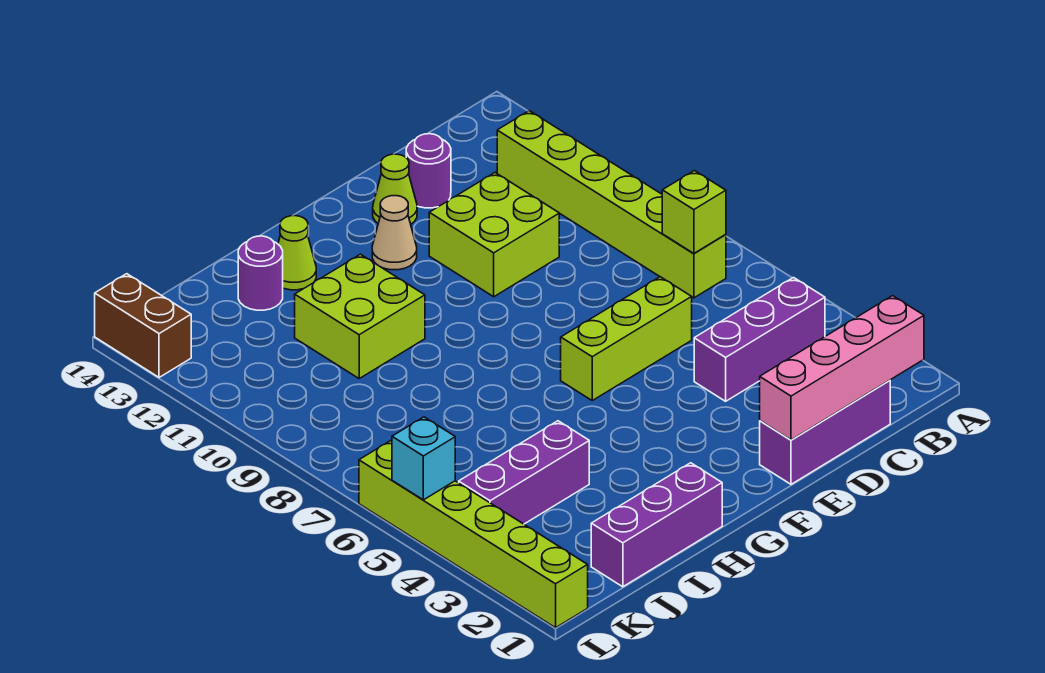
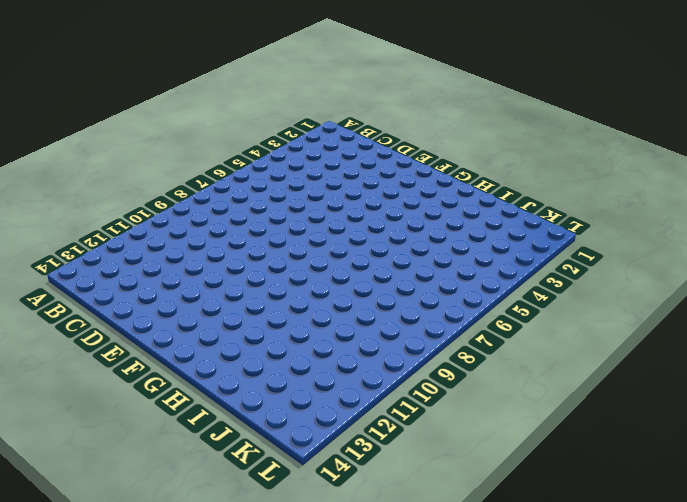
none -> purple 1x3 brick [694,278,825,401]
none -> lime 1x6 brick [497,111,726,298]
none -> purple 1x3 brick [760,380,890,484]

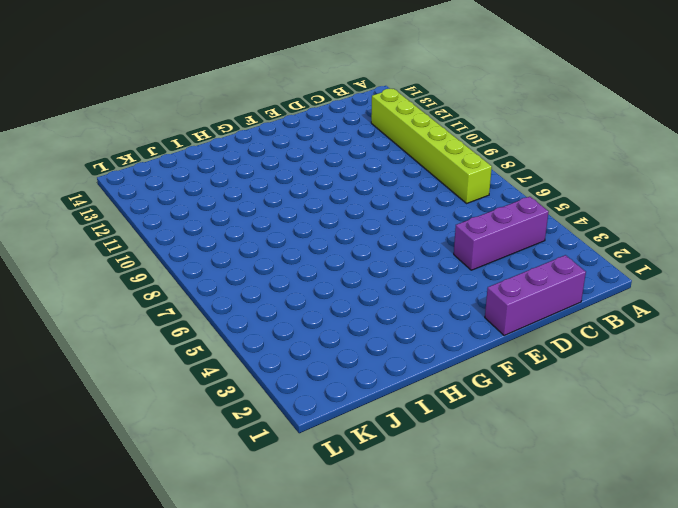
none -> lime 1x3 brick [561,277,692,400]
none -> lime 2x2 brick [429,173,559,297]
none -> purple 1x1 round brick [406,134,451,208]

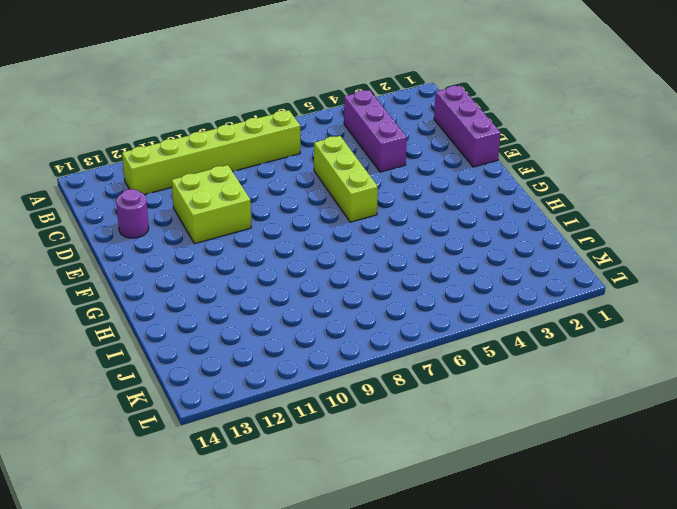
none -> lime 1x1 cone [373,154,417,224]
none -> tan 1x1 cone [372,196,417,270]
none -> purple 1x3 brick [591,463,722,587]

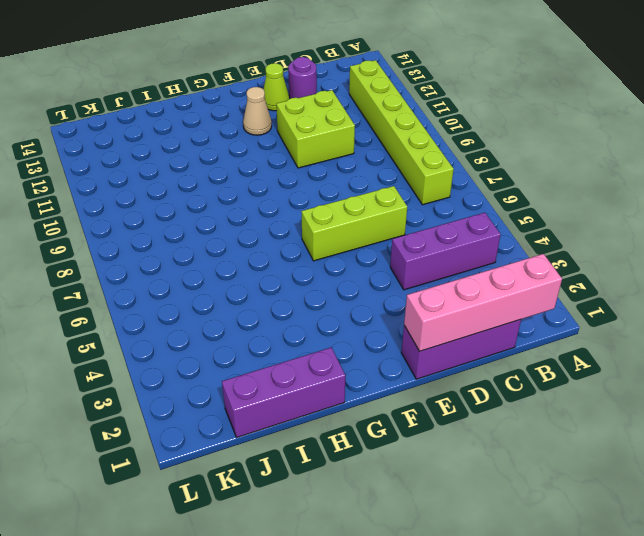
none -> lime 2x2 brick [295,254,425,378]
none -> lime 1x1 cone [278,216,316,290]
none -> purple 1x3 brick [459,421,589,524]

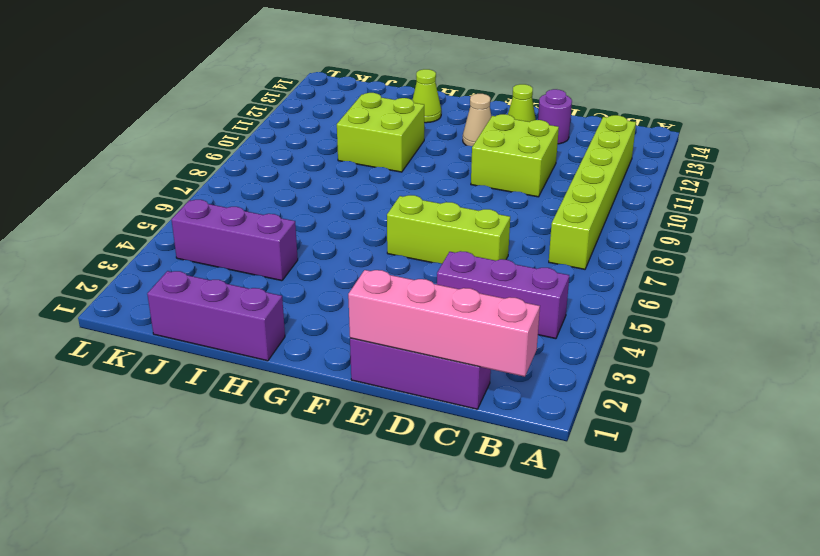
none -> purple 1x1 round brick [238,236,283,310]
none -> lime 1x6 brick [359,441,588,628]
none -> brown 1x2 brick [95,274,191,377]

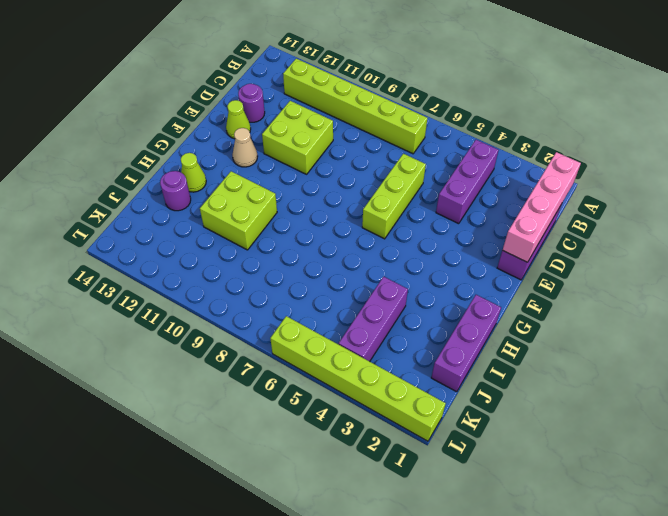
none -> brown 1x2 brick [95,274,191,377]
none -> lime 1x1 brick [662,171,726,253]
none -> cyan 1x1 brick [392,417,455,500]

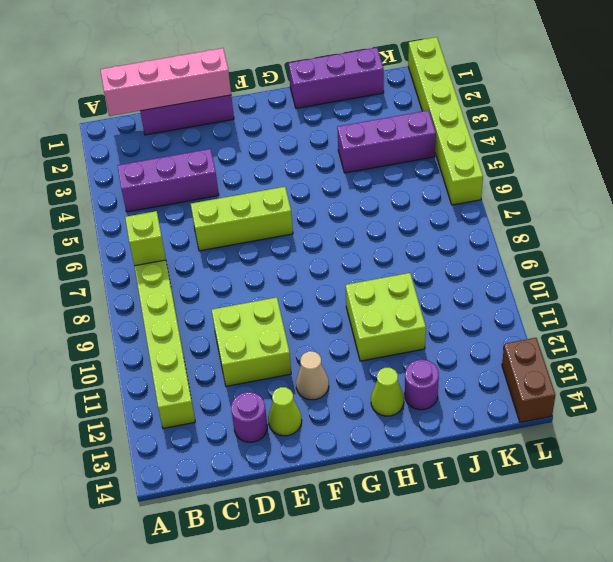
none -> cyan 1x1 brick [392,417,455,500]

